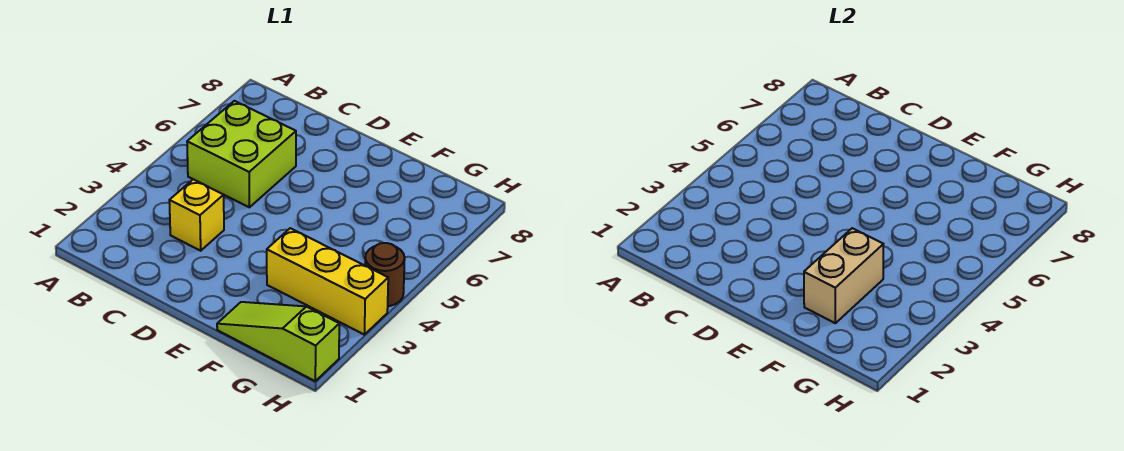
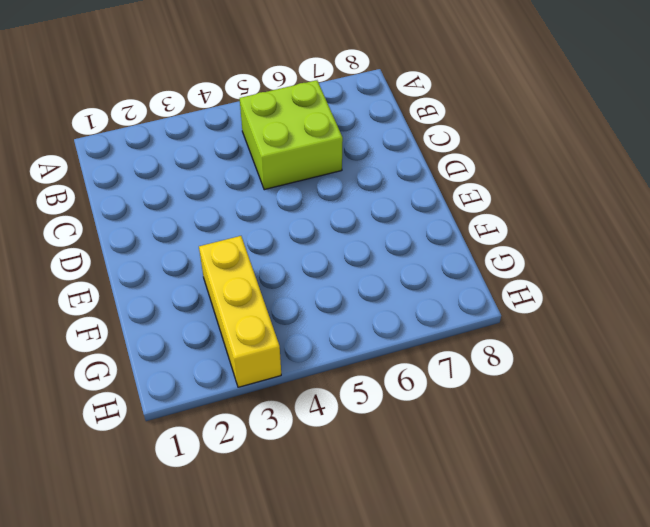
none -> yellow 1x1 brick [169,179,224,251]
none -> lime 1x3 slope [217,302,339,381]

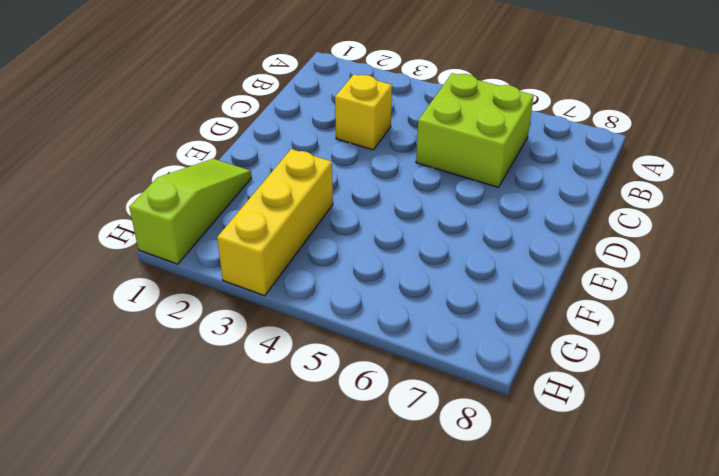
none -> brown 1x1 round brick [365,243,405,306]
none -> tan 1x2 brick [804,228,883,323]

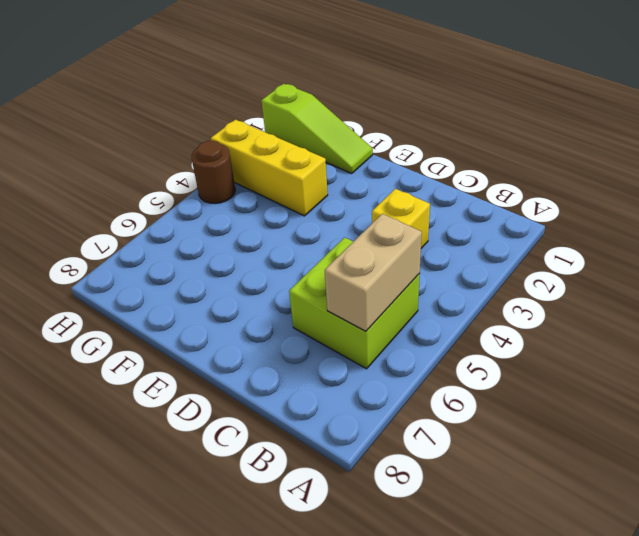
tan 1x2 brick [325,214,422,331] -> tan 1x2 brick moved to [804,228,883,323]

